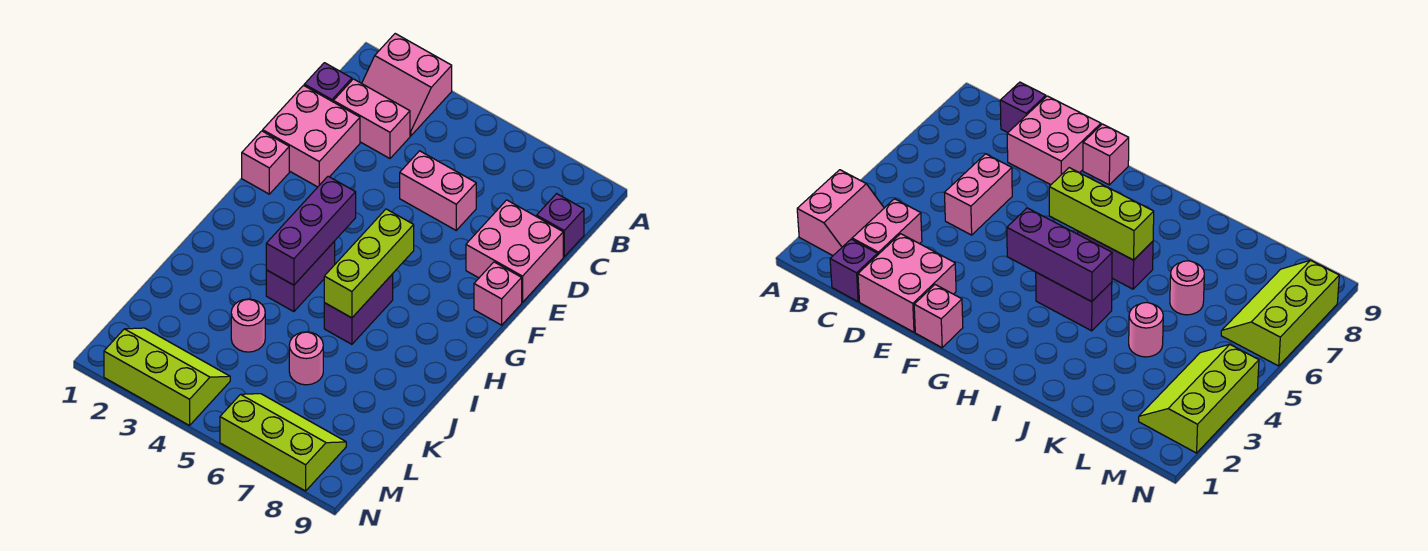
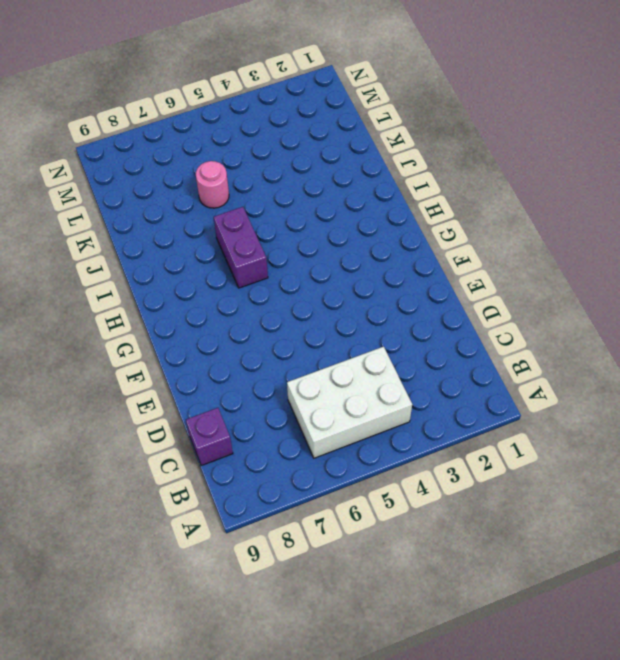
white 2x3 brick [287,347,412,458] -> none
none -> pink 2x2 slope [362,34,452,136]
none -> purple 1x1 brick [304,63,352,102]
none -> pink 1x2 brick [333,79,410,158]

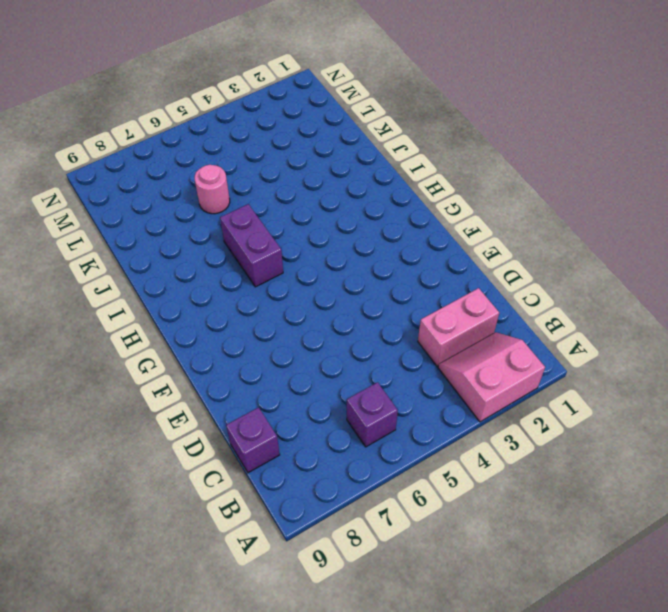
purple 1x1 brick [347,382,398,447] -> purple 1x1 brick moved to [304,63,352,102]
none -> pink 2x2 brick [263,85,360,187]
none -> pink 1x2 brick [400,151,476,230]
none -> pink 2x2 brick [466,200,563,302]

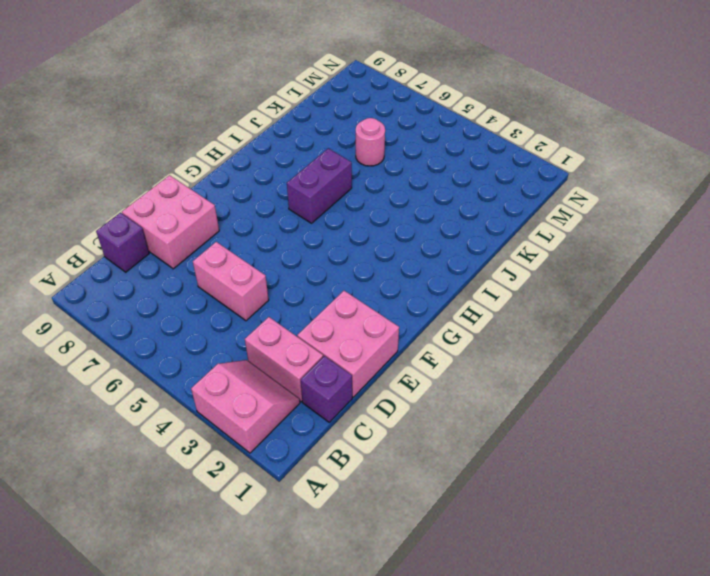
none -> pink 1x1 brick [242,131,289,194]
none -> pink 1x1 brick [474,262,522,325]
none -> purple 1x2 brick [266,241,335,312]

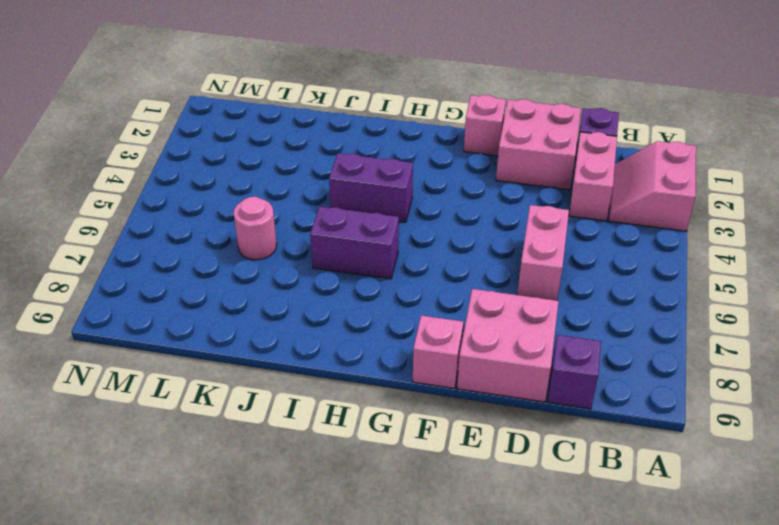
none -> pink 1x1 round brick [231,299,265,352]
none -> lime 2x3 slope [104,328,230,426]
none -> lime 2x3 slope [220,394,346,491]

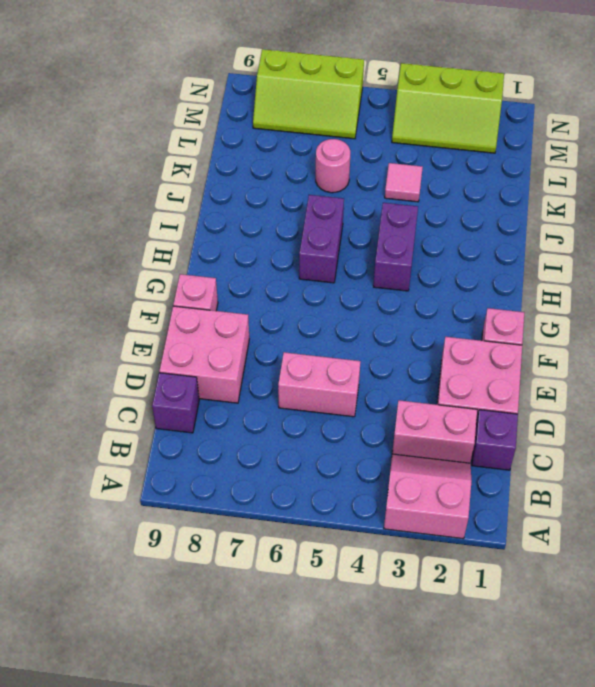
pink 1x1 tile [385,163,423,202] -> pink 1x1 round brick [231,299,265,352]
none -> purple 1x3 brick [266,176,356,285]
none -> lime 1x3 brick [324,209,414,318]

